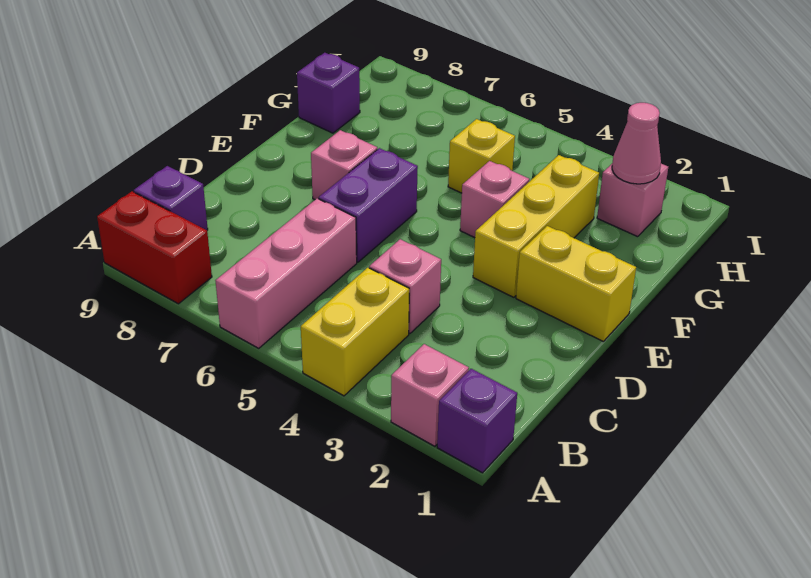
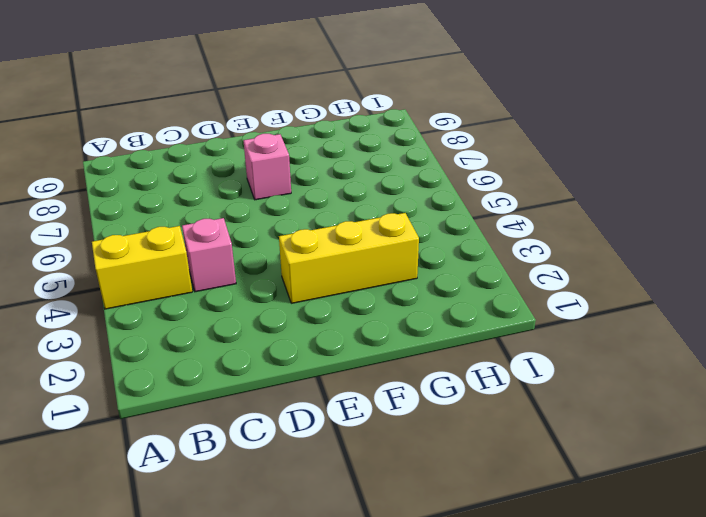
none -> purple 1x1 brick [437,369,517,473]
none -> pink 1x1 brick [391,344,469,446]
none -> pink 1x3 brick [215,199,357,348]

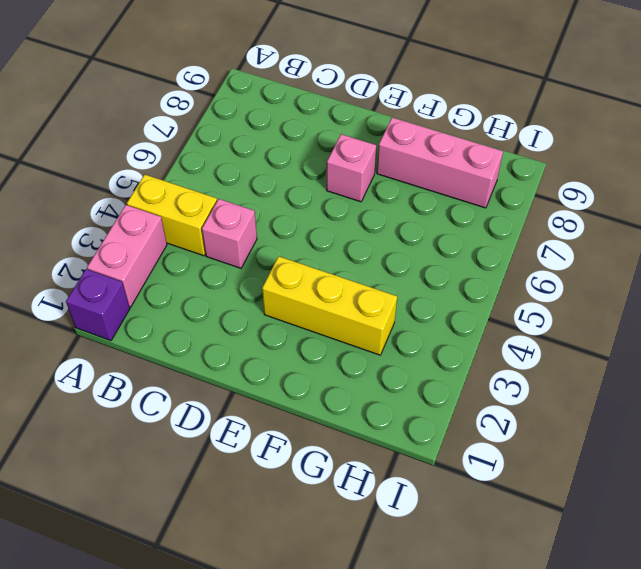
pink 1x2 brick [87,205,167,307] -> pink 1x1 brick [391,344,469,446]
pink 1x3 brick [377,118,503,208] -> pink 1x3 brick moved to [215,199,357,348]
none -> red 1x2 brick [97,191,212,304]
none -> purple 1x1 brick [134,166,208,230]
none -> purple 1x2 brick [319,148,418,262]

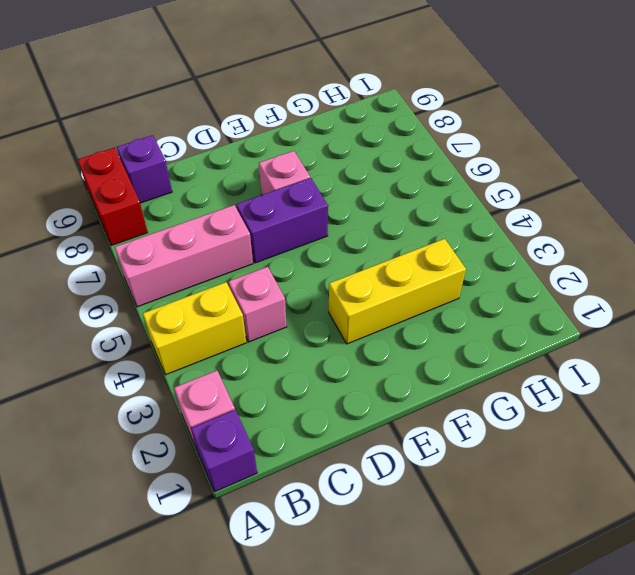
none -> yellow 1x2 brick [516,226,636,341]
none -> pink 1x1 brick [460,161,529,238]
none -> yellow 1x1 brick [448,119,515,193]

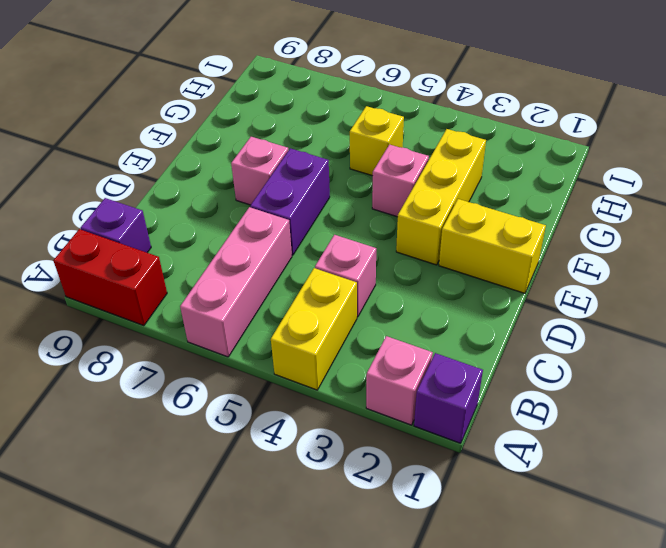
none -> purple 1x1 brick [297,53,360,133]
none -> pink 1x1 brick [597,164,668,237]
none -> pink 1x1 cone [612,103,661,184]

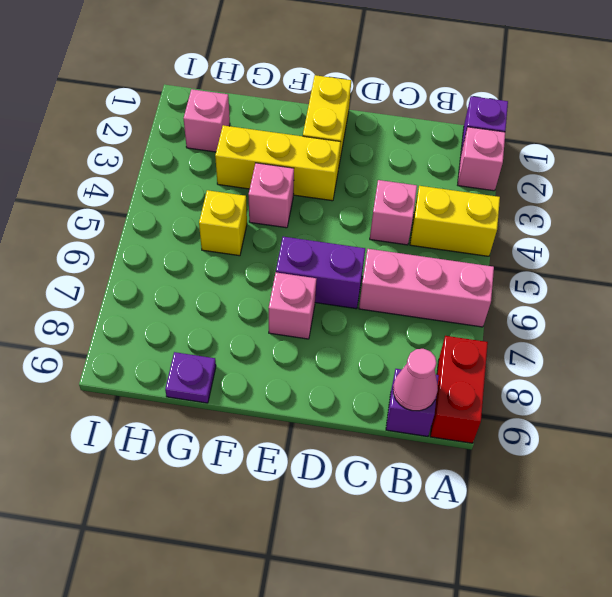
pink 1x1 cone [393,349,438,411] -> pink 1x1 cone moved to [612,103,661,184]
purple 1x1 plate [165,352,216,403] -> purple 1x1 brick [297,53,360,133]

